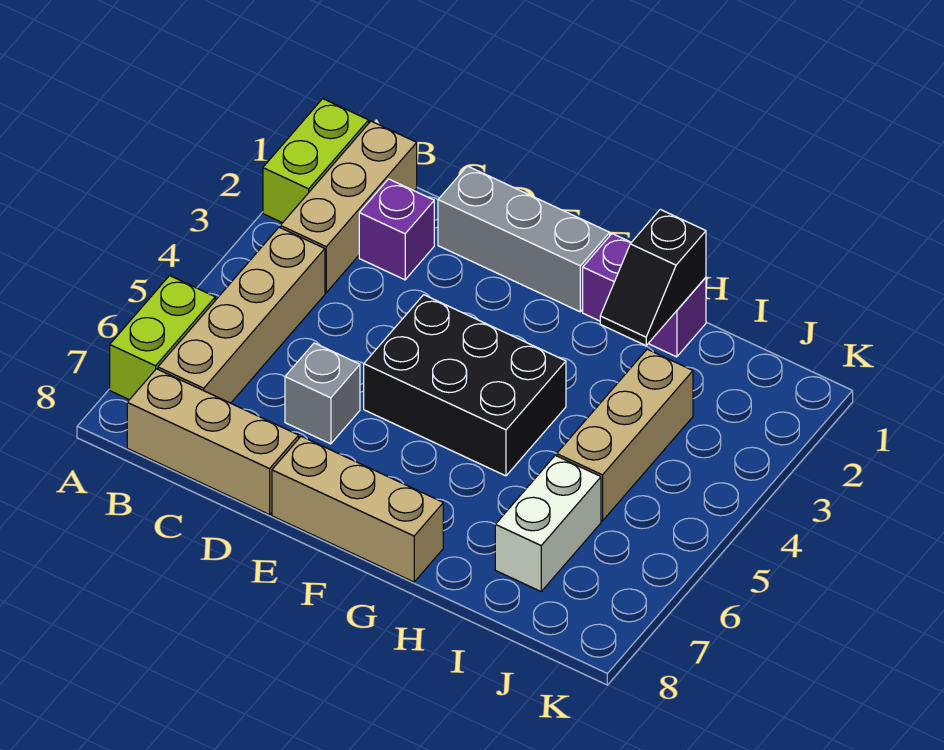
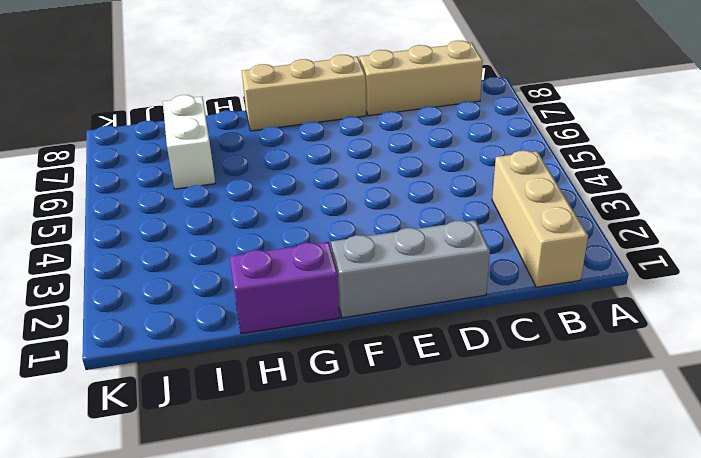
none -> lime 1x2 brick [263,99,369,223]
none -> lime 1x2 brick [110,276,215,400]
none -> tan 1x4 brick [158,227,325,403]

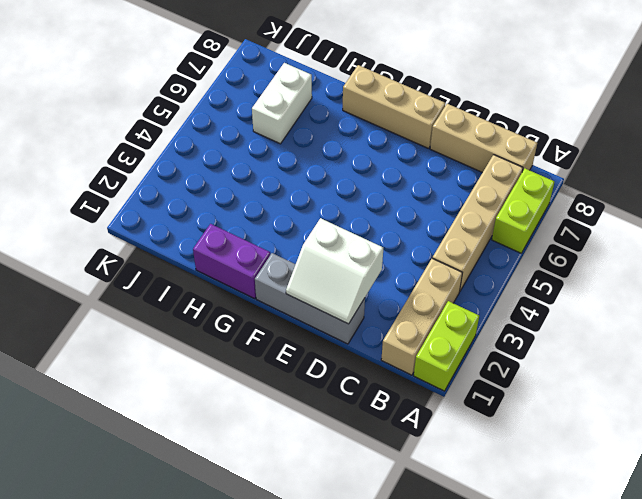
white 2x2 slope [286,218,383,324] -> none
none -> purple 1x1 brick [359,179,434,280]
none -> grey 1x1 brick [285,343,360,444]
none -> black 2x3 brick [364,295,566,476]

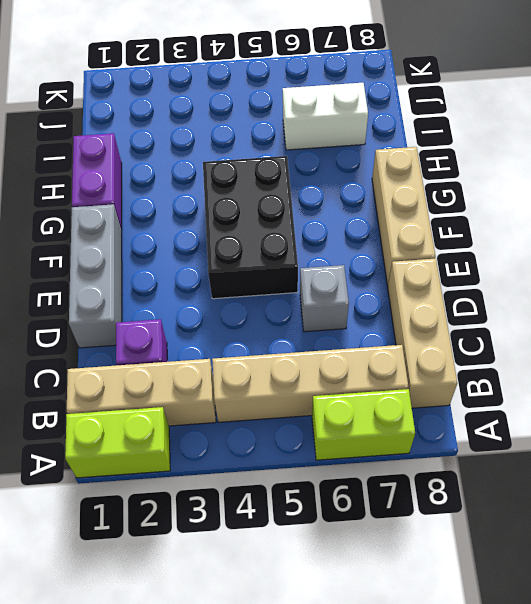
none -> tan 1x3 brick [557,349,693,521]
none -> black 1x2 slope [600,209,706,346]

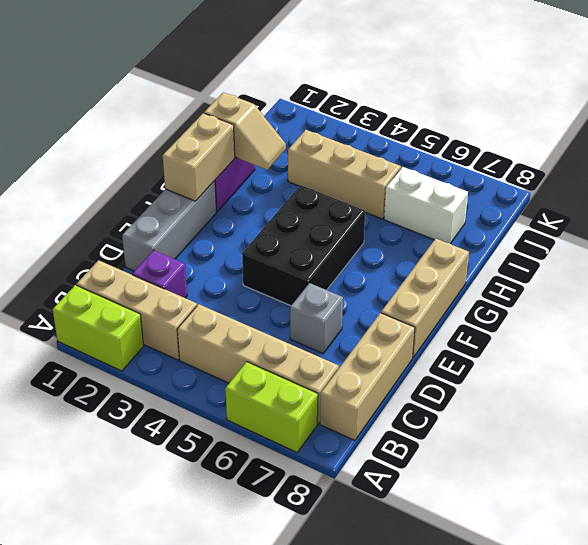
tan 1x2 brick [163,113,235,201] -> none
tan 1x2 slope [204,92,286,170] -> black 1x2 slope [600,209,706,346]

